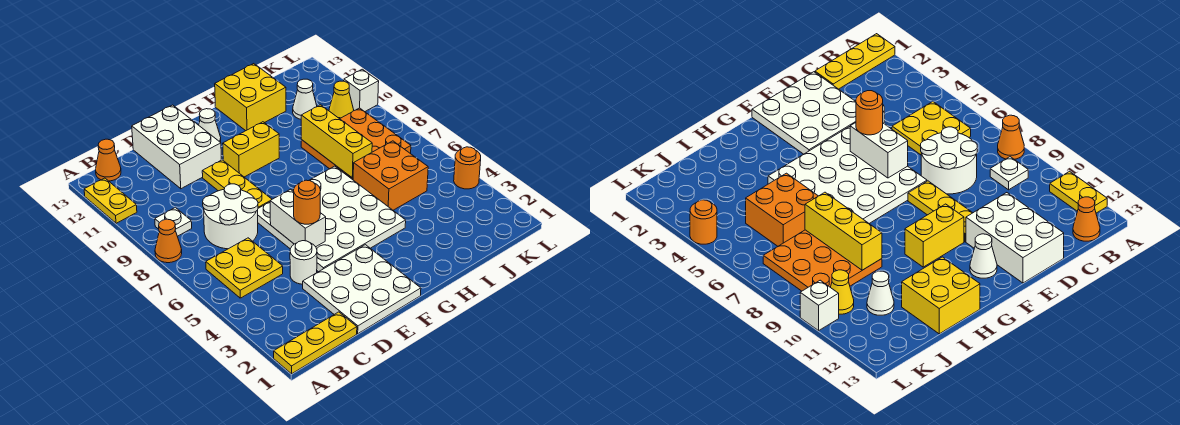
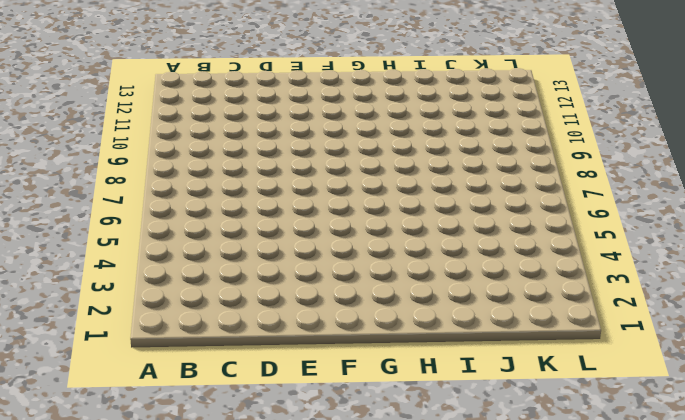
none -> yellow 1x3 plate [274,312,357,374]
none -> orange 1x1 cone [155,219,182,263]
none -> yellow 1x2 plate [84,178,137,223]

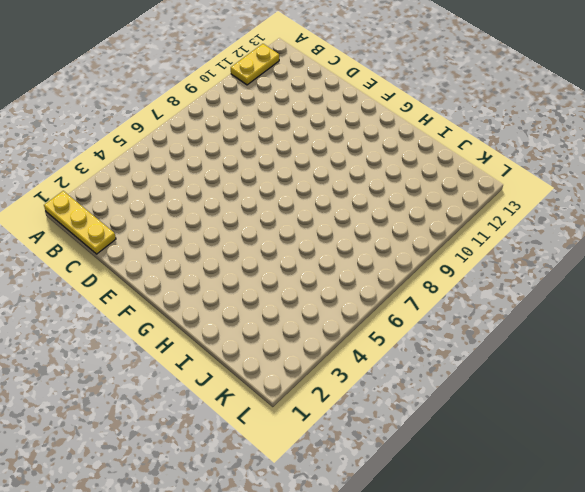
none -> orange 1x1 cone [155,219,182,263]
none -> yellow 2x2 plate [206,238,283,298]
none -> white 1x1 plate [155,208,192,236]

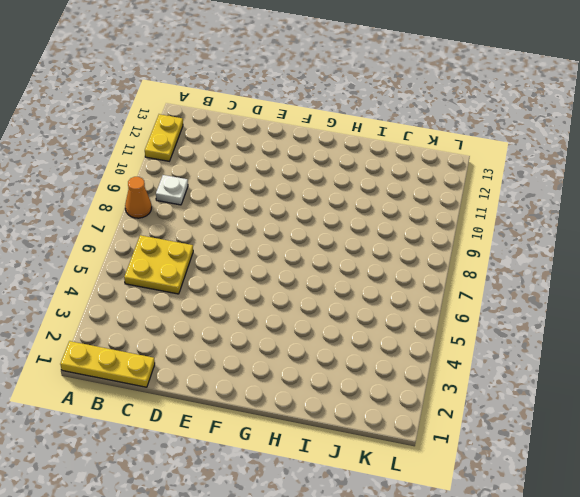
none -> orange 1x1 cone [95,139,121,181]
none -> white 2x2 round brick [203,184,258,249]
none -> white 3x3 plate [303,245,421,334]

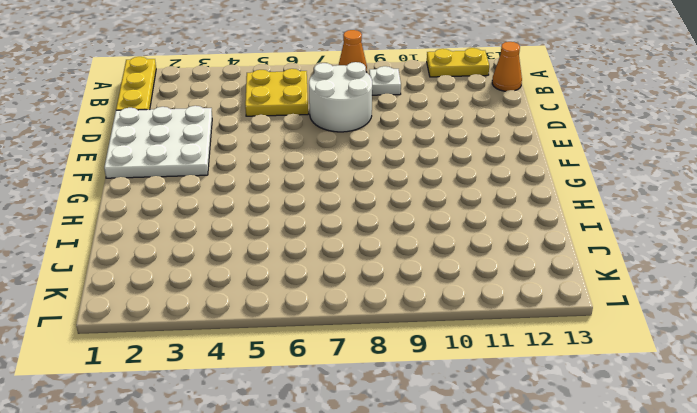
none -> white 1x1 round brick [290,241,317,284]
none -> white 2x3 brick [132,105,221,189]
none -> white 4x4 plate [258,166,406,272]

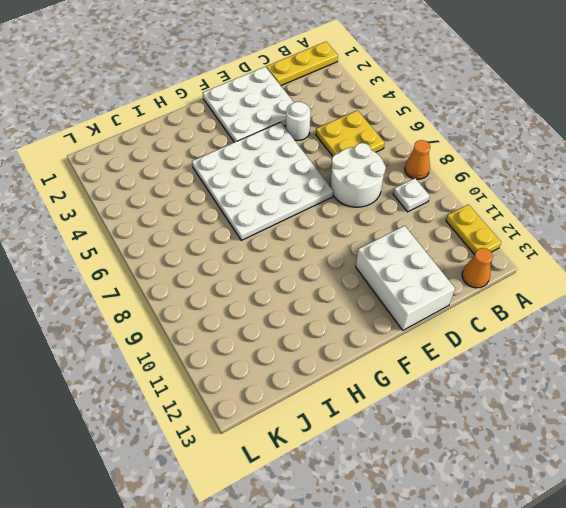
none -> yellow 1x3 plate [202,160,272,208]
none -> yellow 1x2 brick [223,122,279,177]
none -> white 1x1 cone [199,109,221,142]

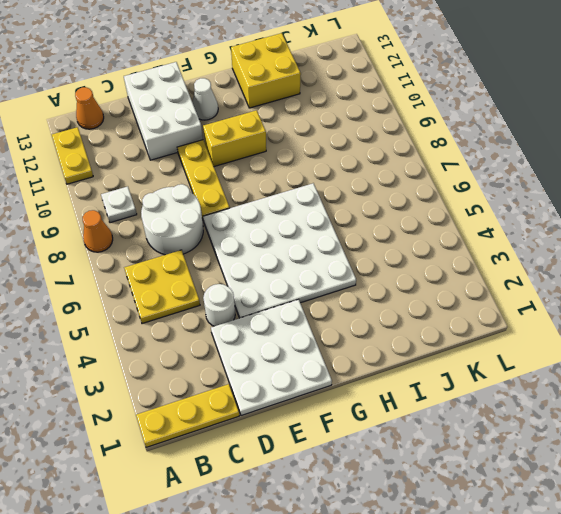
none -> orange 2x2 brick [353,141,428,210]
none -> orange 3x3 plate [301,108,411,180]
none -> white 1x1 cone [293,79,317,119]

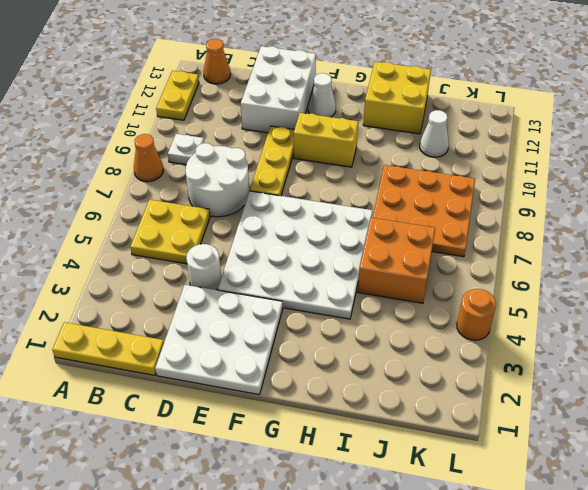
none -> yellow 1x1 cone [329,81,354,119]
none -> white 1x1 brick [344,69,379,112]
none -> white 1x2 brick [270,189,326,247]

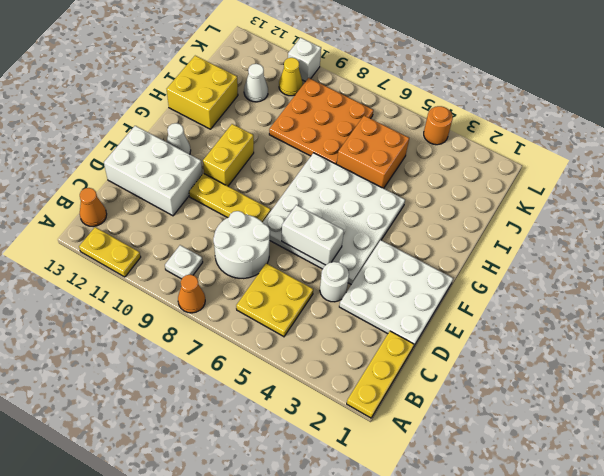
none -> yellow 1x3 brick [301,105,372,178]
none -> orange 1x1 round brick [294,180,320,224]

